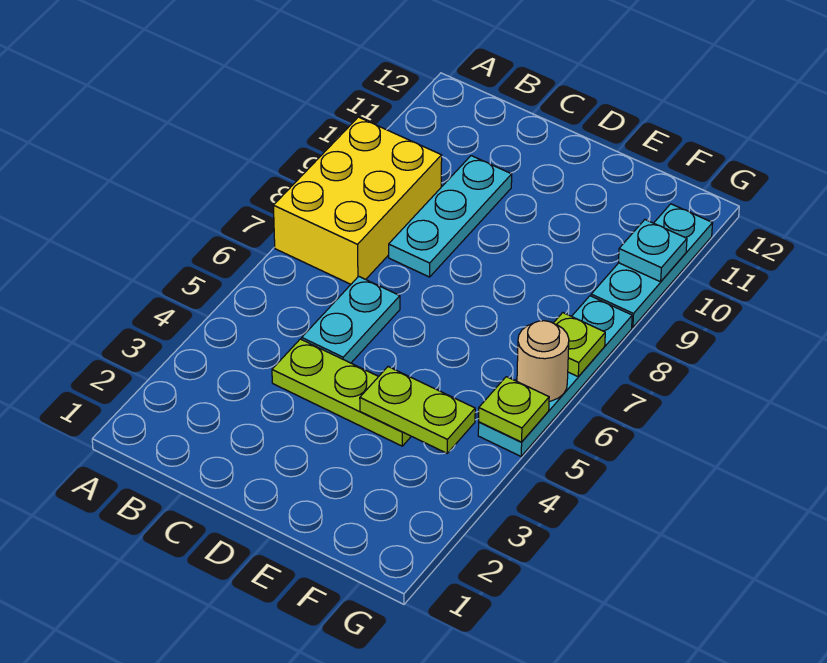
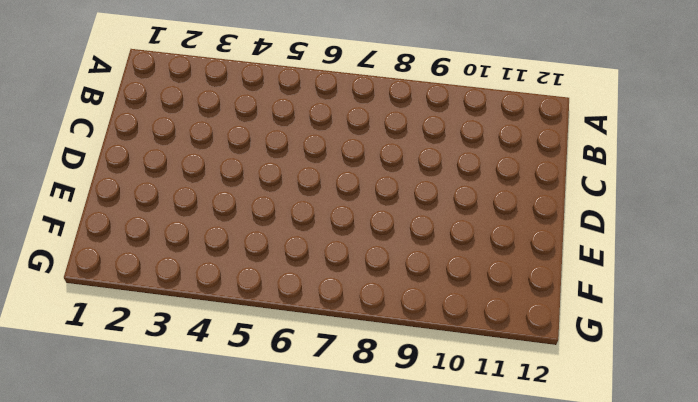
none -> yellow 2x3 brick [273,117,442,284]
none -> lime 1x3 plate [272,339,411,446]

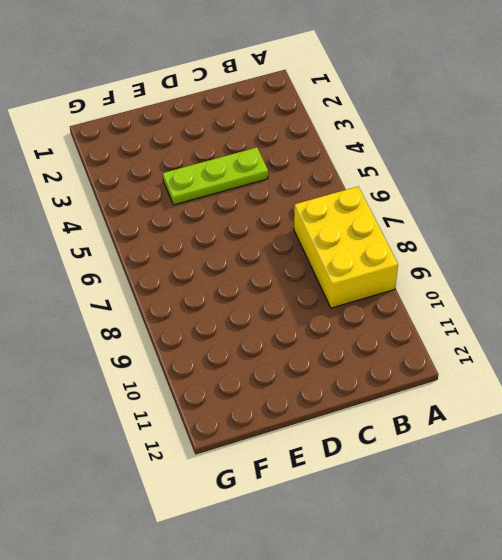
none -> cyan 1x2 plate [302,276,400,363]
none -> cyan 1x3 plate [389,156,512,277]

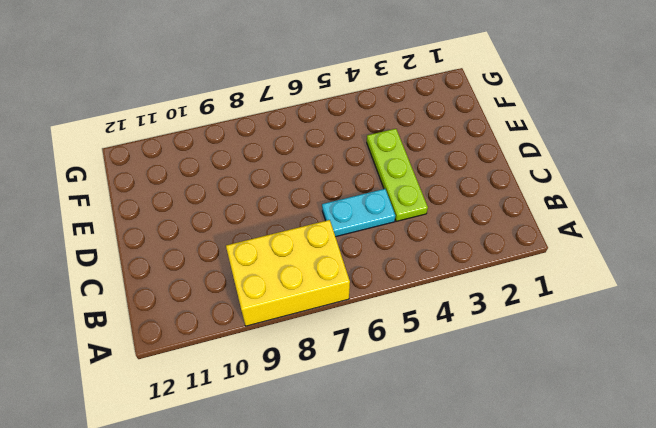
none -> cyan 1x3 plate [389,156,512,277]
none -> cyan 1x4 plate [478,296,632,456]

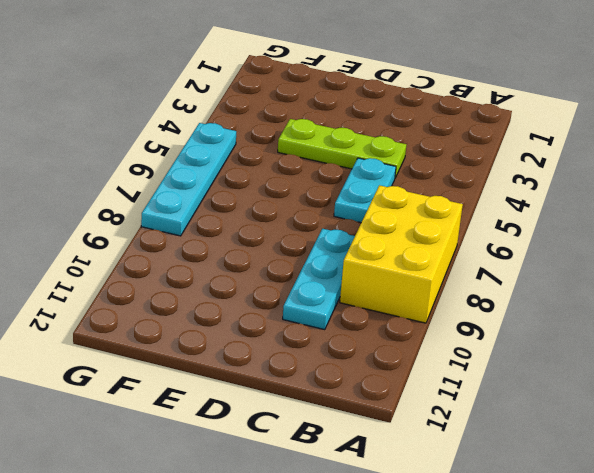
none -> cyan 1x3 plate [591,204,713,328]
none -> lime 1x2 plate [360,367,475,453]

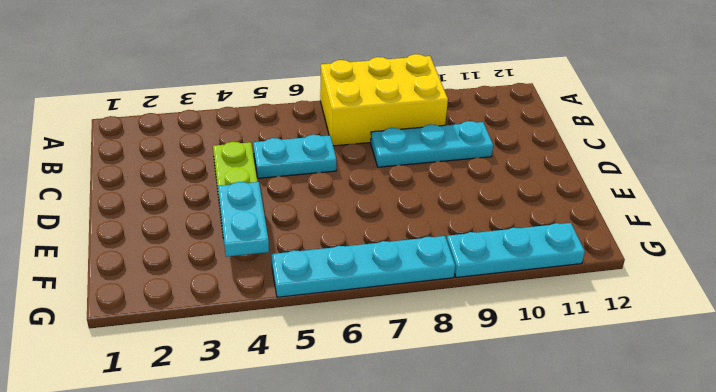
cyan 1x2 plate [218,182,269,257] -> lime 1x2 plate [360,367,475,453]
none -> lime 1x1 plate [479,377,549,442]
none -> tan 1x1 round brick [517,321,569,401]

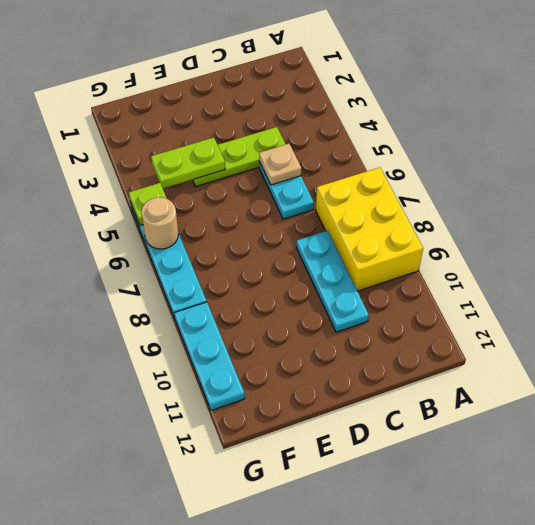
tan 1x1 plate [259,144,301,185] -> none
none -> lime 1x1 plate [554,313,605,377]
none -> cyan 1x1 plate [619,220,687,282]

